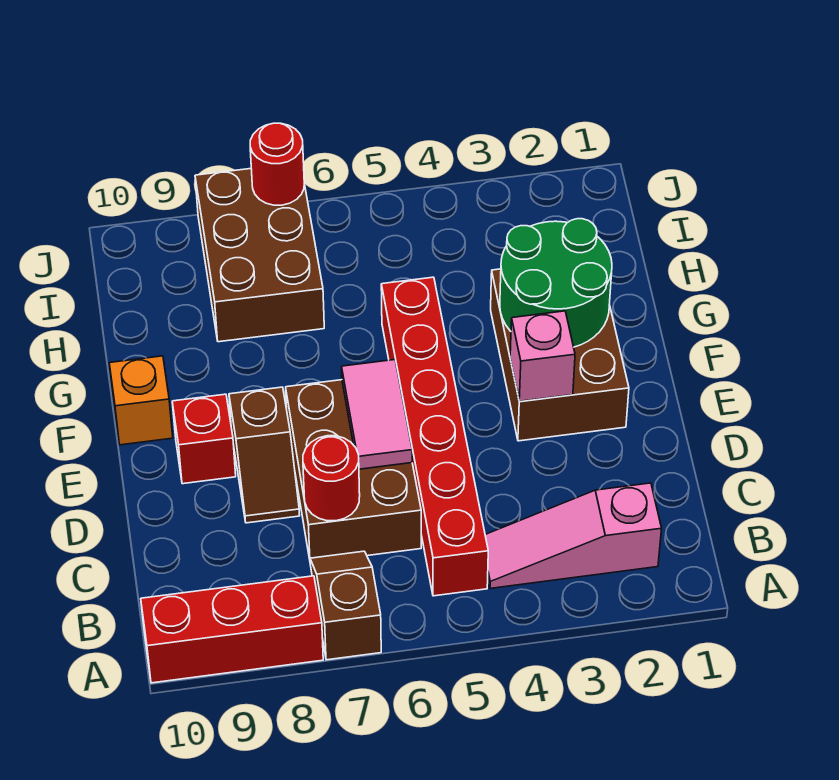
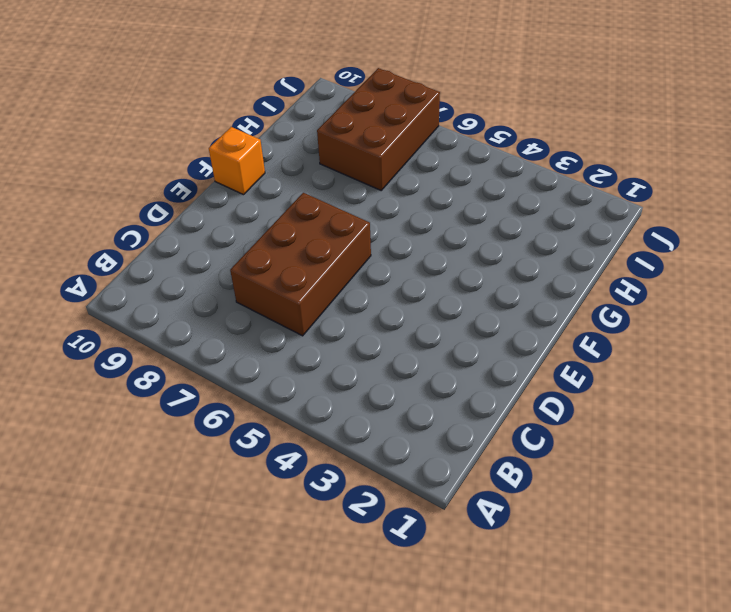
none -> brown 1x2 slope [310,551,381,660]
none -> red 1x3 brick [141,576,323,683]
none -> pink 1x3 slope [485,483,662,588]

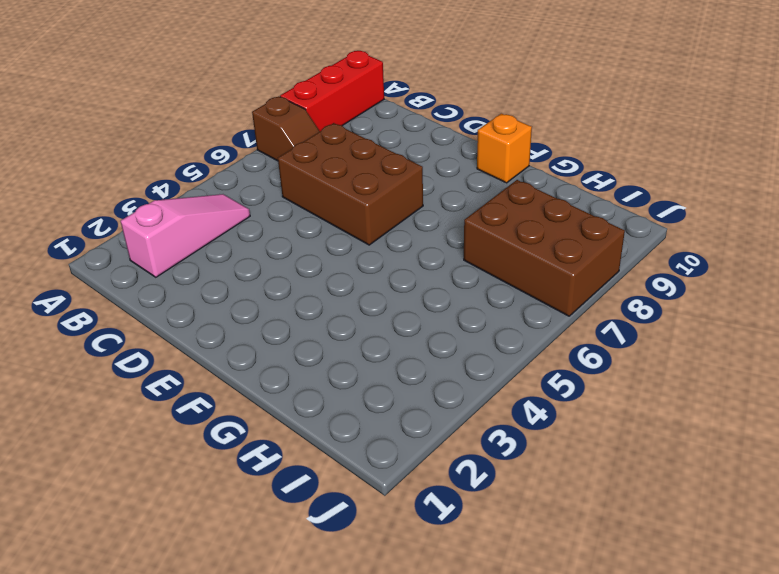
none -> red 1x6 brick [381,277,488,596]
none -> brown 1x2 slope [229,387,300,523]
none -> brown 2x3 brick [491,269,629,441]

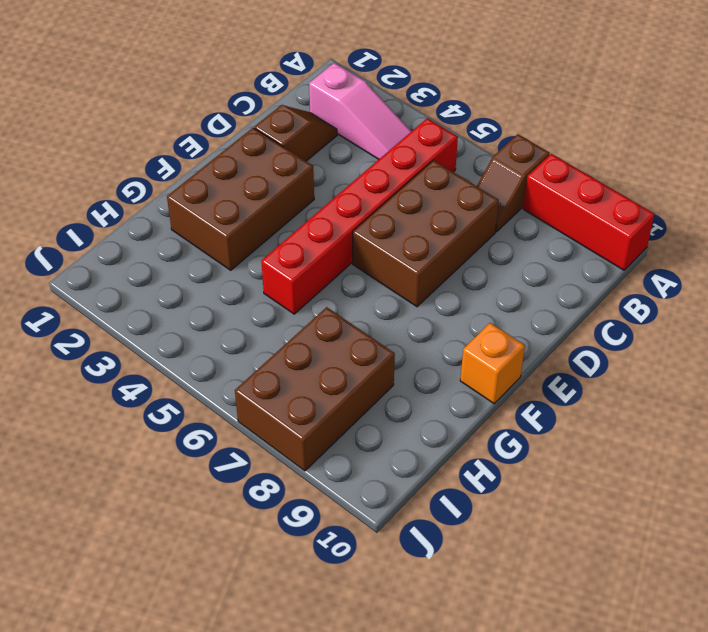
brown 1x2 slope [254,105,337,161] -> brown 1x2 slope moved to [229,387,300,523]
none -> red 1x1 brick [172,394,236,484]
none -> red 1x1 round brick [303,436,360,521]
none -> pink 1x2 tile [342,360,412,469]

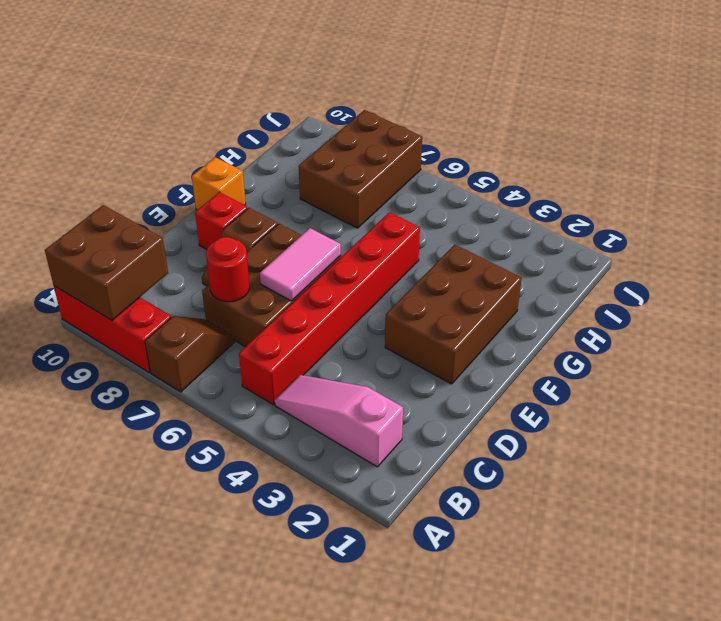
brown 2x2 brick [45,205,168,320] -> none
none -> pink 1x1 brick [510,311,575,401]
none -> green 2x2 round brick [500,219,612,347]
none -> red 1x1 round brick [250,123,304,205]

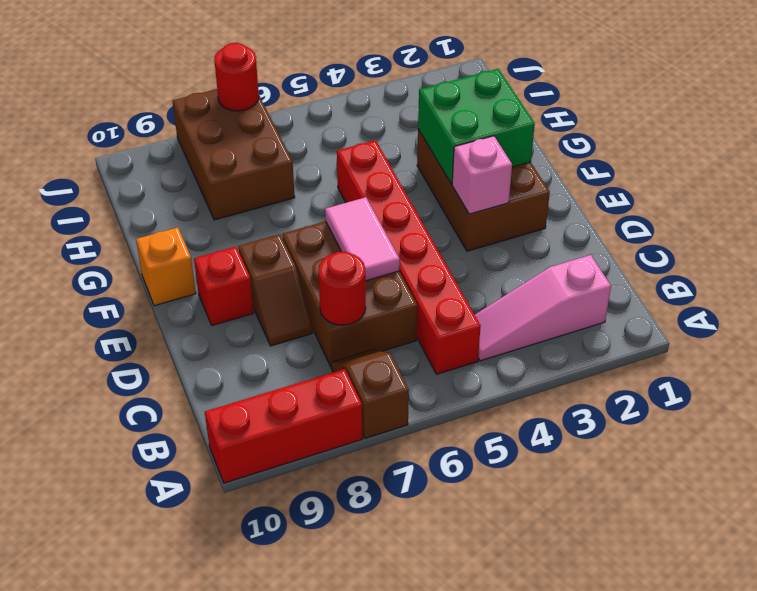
green 2x2 brick [418,69,535,184] -> green 2x2 round brick [500,219,612,347]

